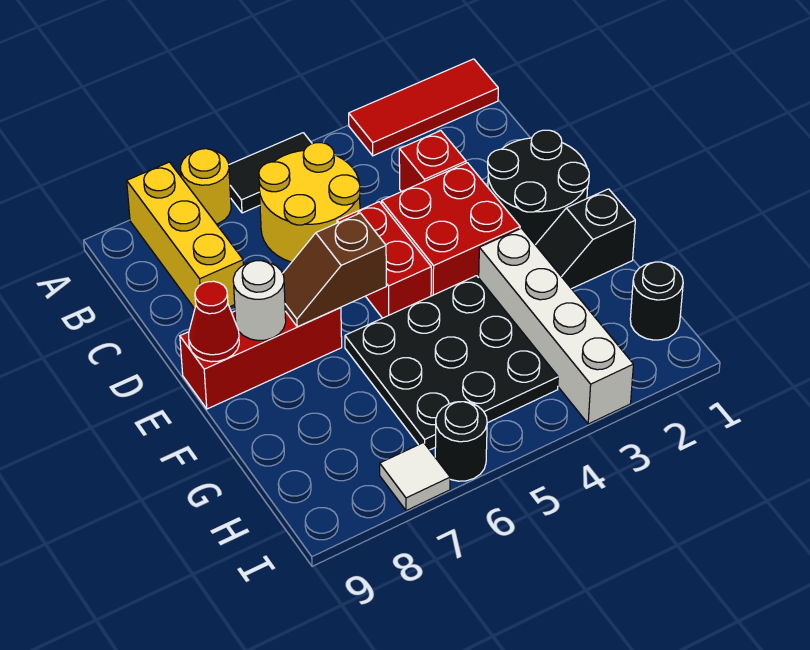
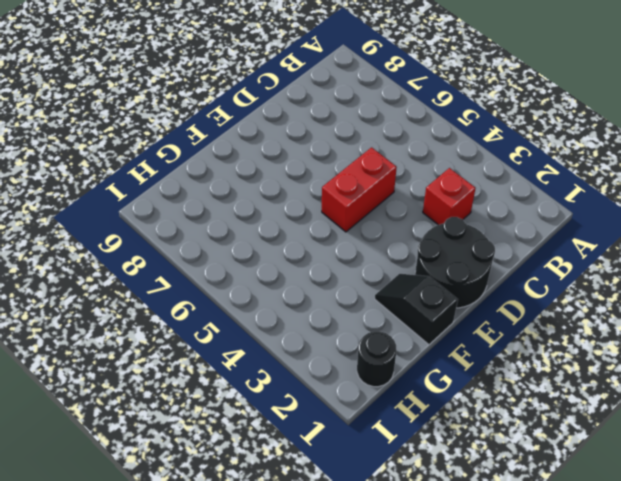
none -> red 1x3 tile [349,59,498,156]
none -> black 1x2 tile [229,133,312,213]
none -> yellow 1x1 round brick [181,149,231,224]

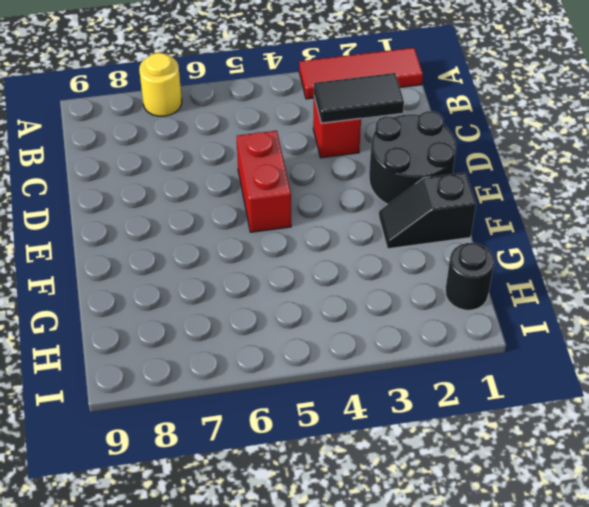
black 1x2 tile [314,73,404,123] -> black 1x2 tile moved to [229,133,312,213]
none -> yellow 1x3 brick [127,162,243,309]
none -> yellow 2x2 round brick [259,143,360,262]
none -> red 2x2 brick [382,163,520,296]

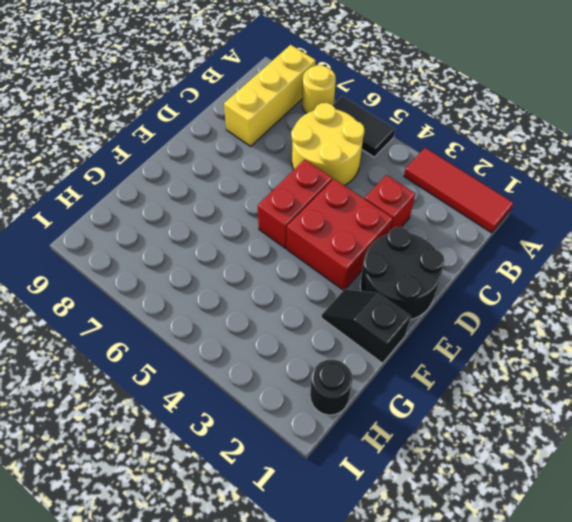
none -> red 1x3 brick [180,308,342,409]
none -> white 1x4 brick [479,228,633,424]
none -> black 3x3 plate [345,276,558,450]

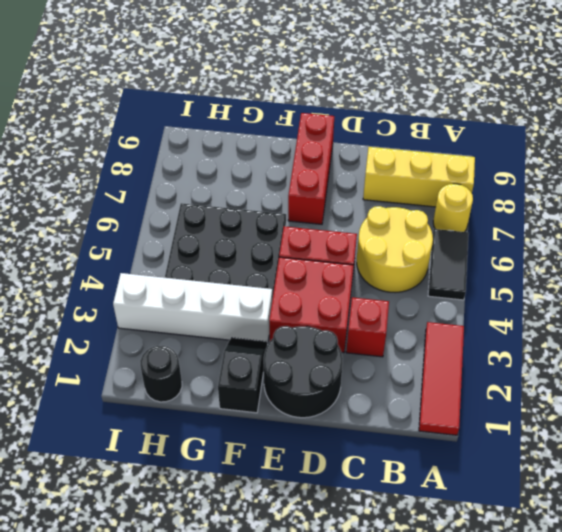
none -> black 1x1 round brick [435,402,487,481]
none -> white 1x1 tile [380,443,450,511]
none -> brown 1x2 slope [283,213,386,327]

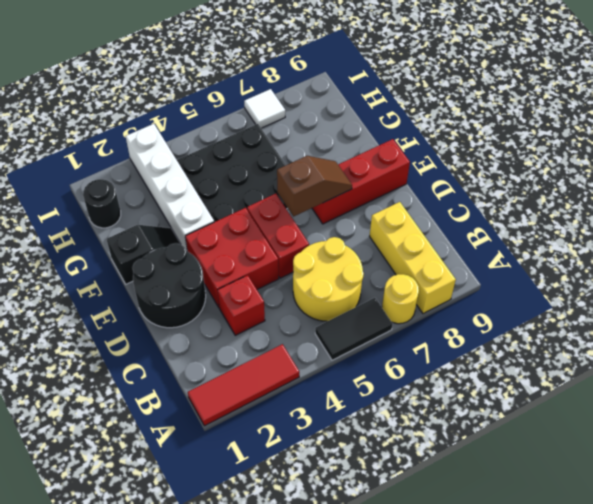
none -> black 1x1 round brick [435,402,487,481]
none -> white 1x1 round brick [233,261,286,340]
none -> red 1x1 cone [189,281,239,362]

